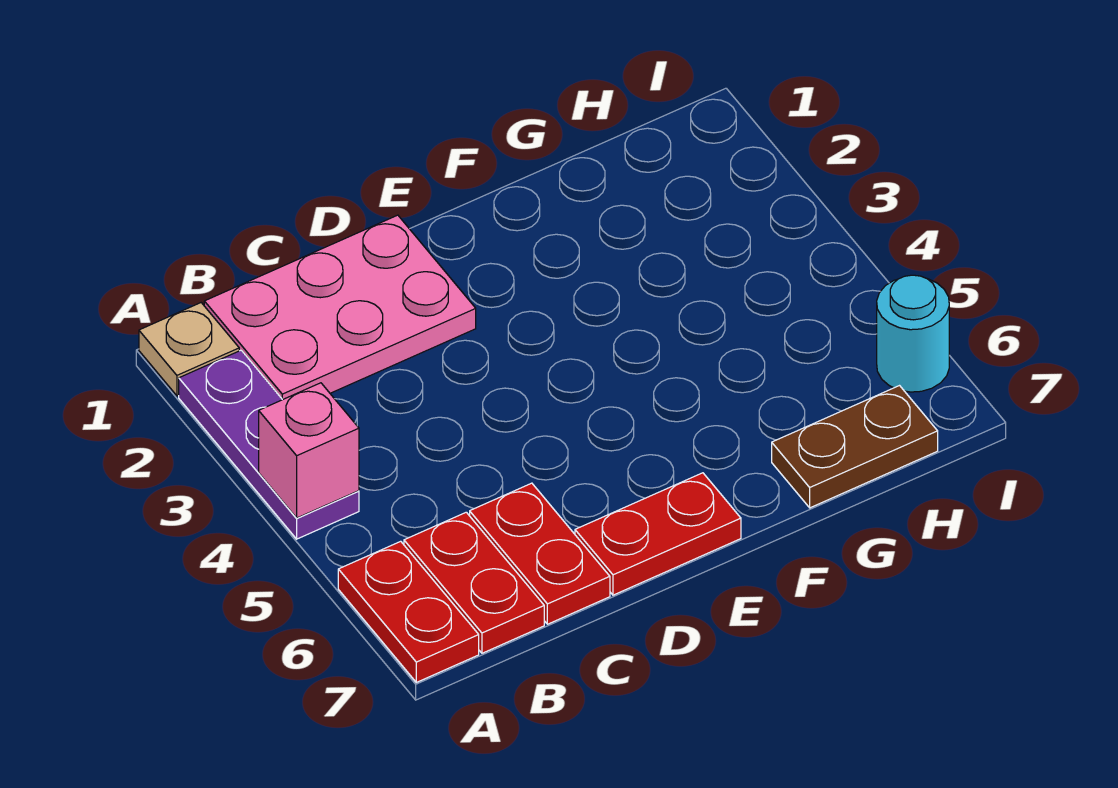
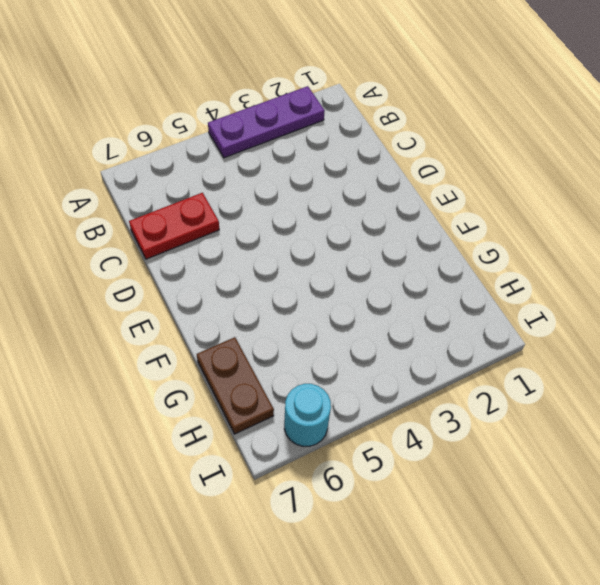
none -> tan 1x1 plate [139,303,239,396]
none -> red 1x2 plate [338,541,479,682]

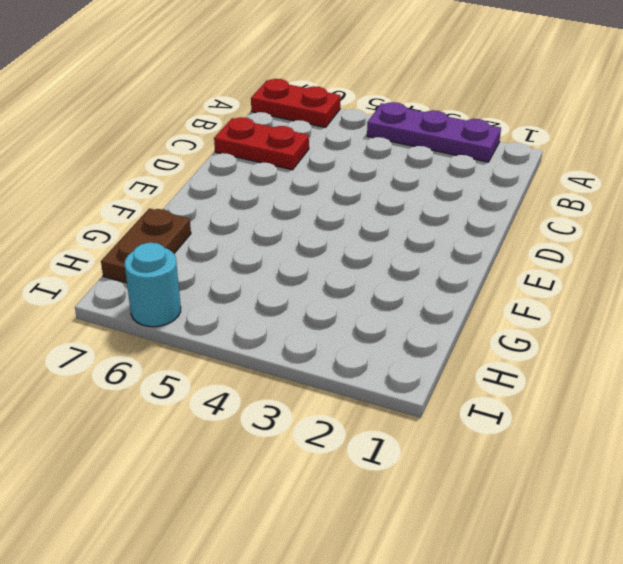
none -> tan 1x1 plate [139,303,239,396]
none -> pink 2x3 plate [204,215,476,400]

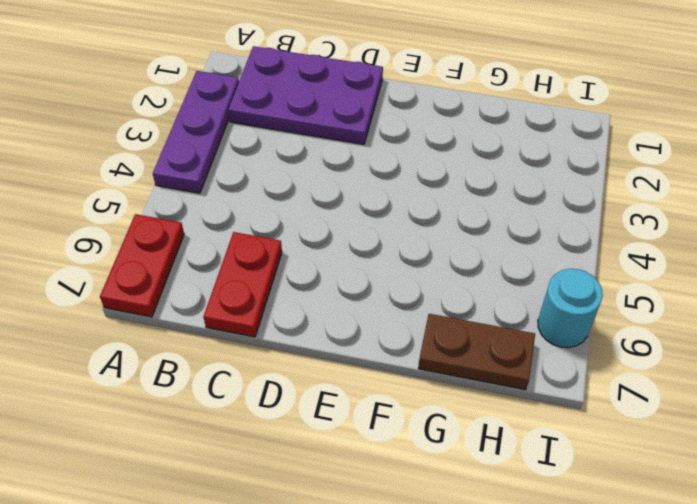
purple 2x3 plate [228,46,383,144] -> pink 2x3 plate [204,215,476,400]
none -> tan 1x1 plate [139,303,239,396]
none -> red 1x2 plate [404,512,544,653]

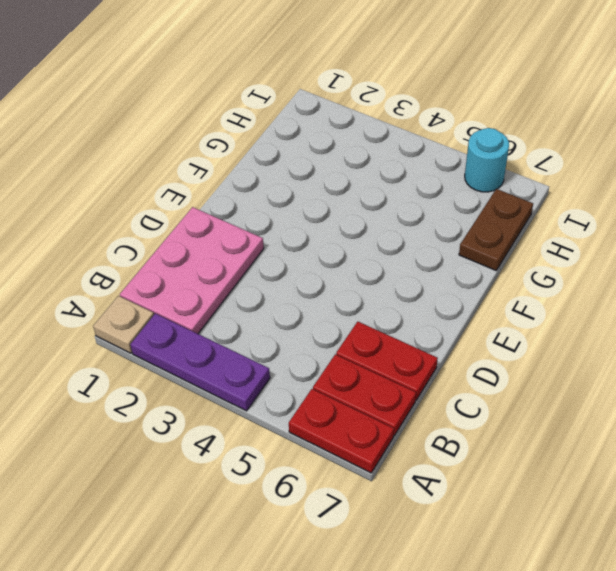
none -> red 1x2 plate [575,473,741,595]
none -> pink 1x1 brick [259,383,359,518]

